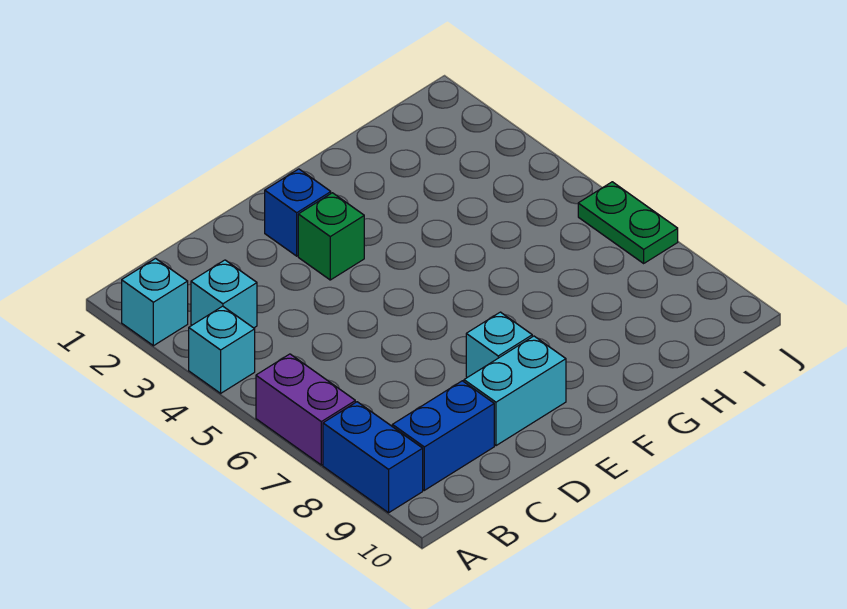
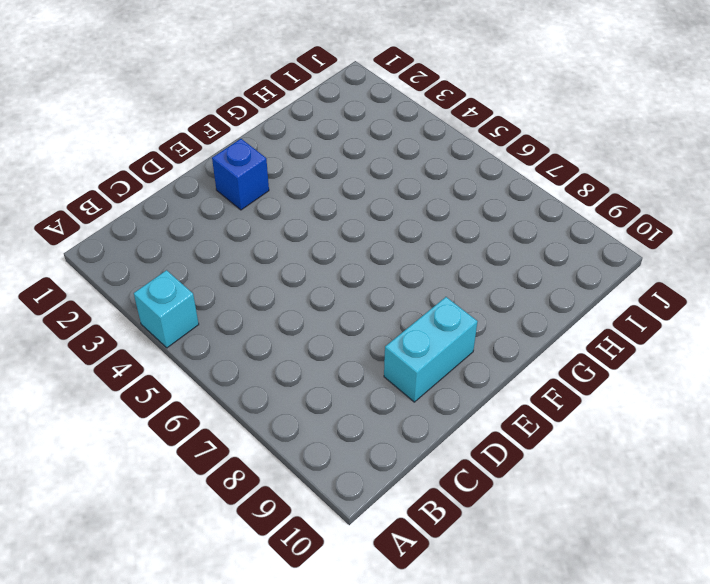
none -> cyan 1x1 brick [122,259,188,346]
none -> purple 1x2 brick [256,354,355,465]

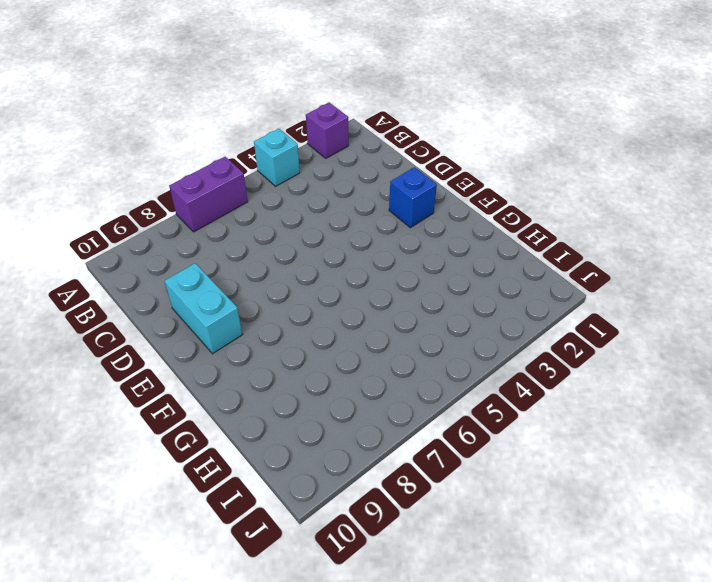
purple 1x1 brick [306,102,349,158] -> cyan 1x1 brick [122,259,188,346]
none -> blue 1x2 brick [323,402,423,513]
none -> cyan 1x1 brick [191,260,257,328]

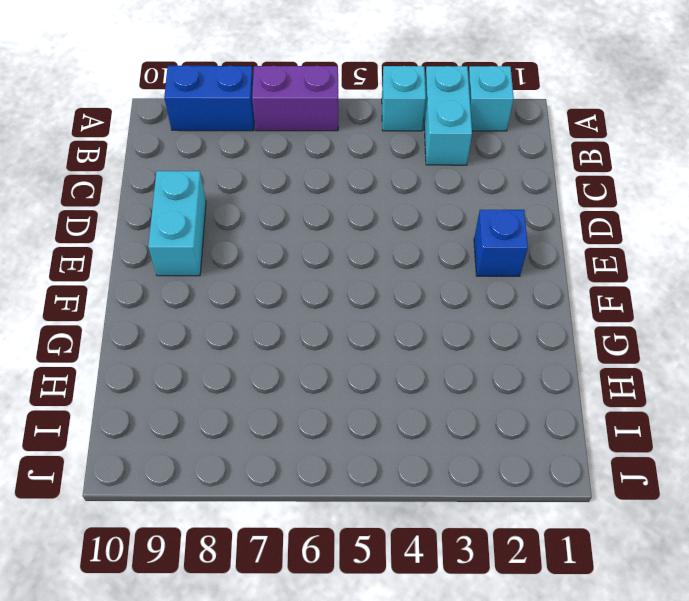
cyan 1x2 brick [424,66,472,165] -> cyan 1x1 brick [191,260,257,328]
none -> blue 1x2 brick [392,381,494,490]
none -> green 1x1 brick [298,193,364,280]

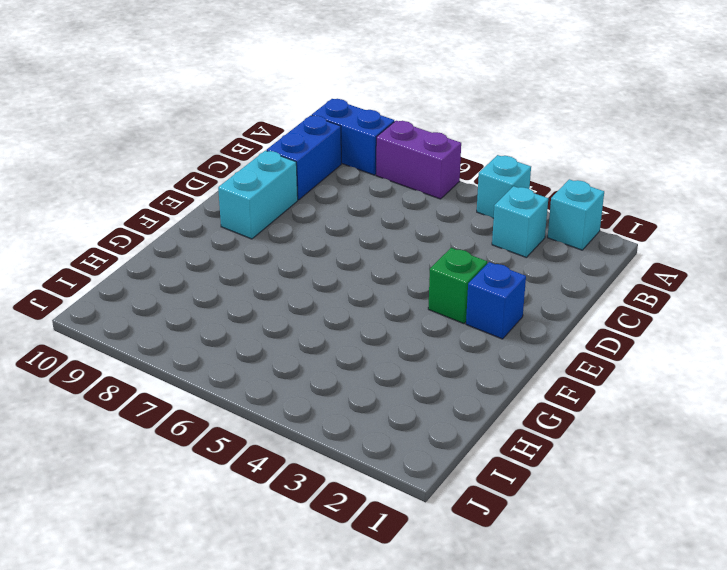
none -> cyan 1x1 brick [466,312,532,377]
none -> green 1x2 plate [578,182,678,263]

